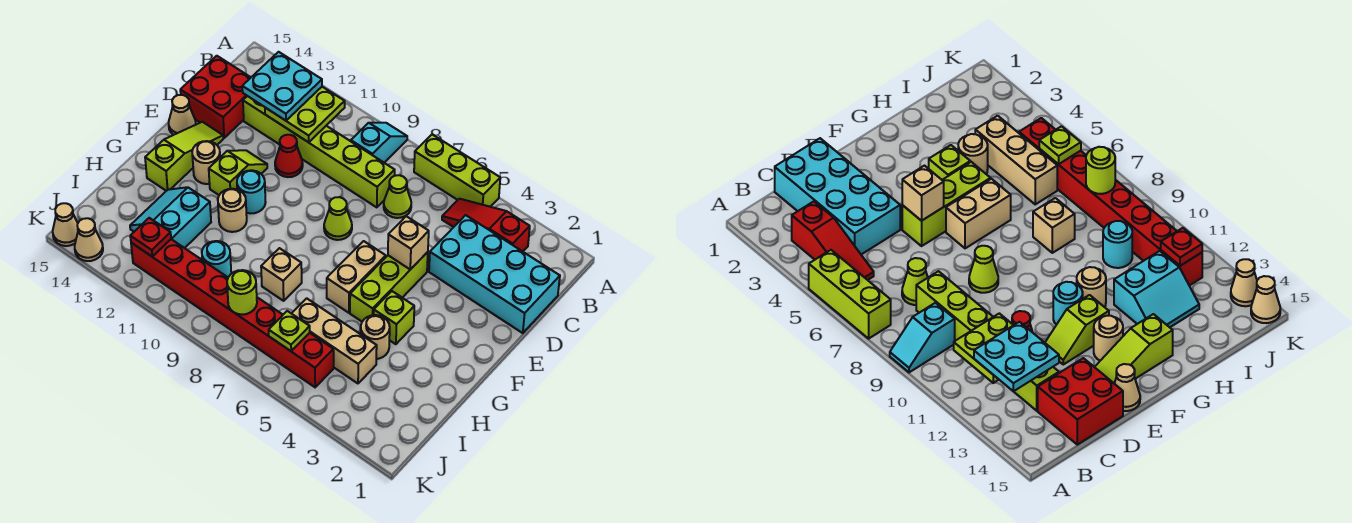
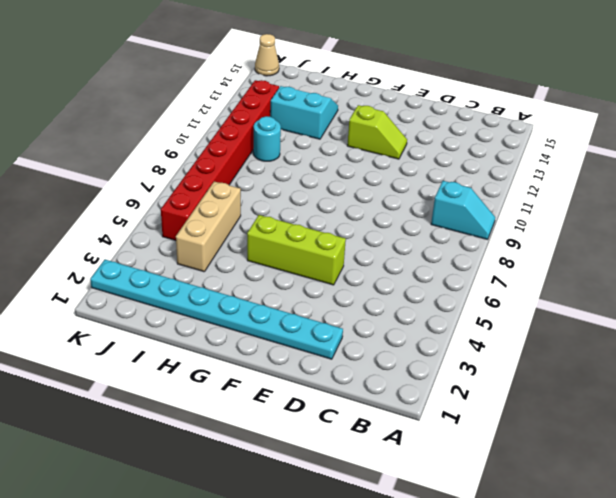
cyan 1x8 plate [90,260,343,359] -> cyan 2x4 brick [429,215,560,333]
none -> lime 1x3 brick [414,135,500,207]
none -> red 1x3 slope [442,199,530,251]
none -> lime 1x1 cone [384,175,411,218]
none -> lime 1x6 brick [243,96,395,207]

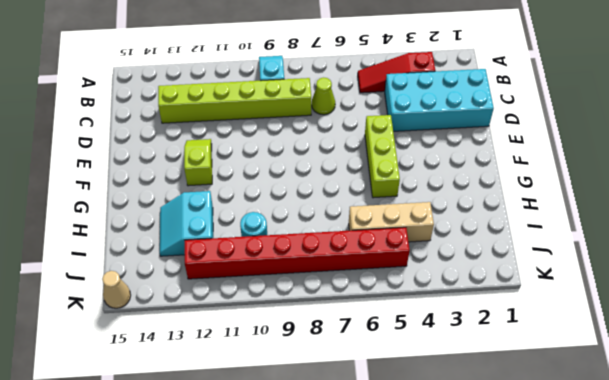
none -> lime 1x3 brick [414,135,500,207]
none -> red 2x2 brick [180,56,251,138]
none -> red 1x1 cone [275,135,303,177]
none -> lime 1x1 cone [324,197,352,240]

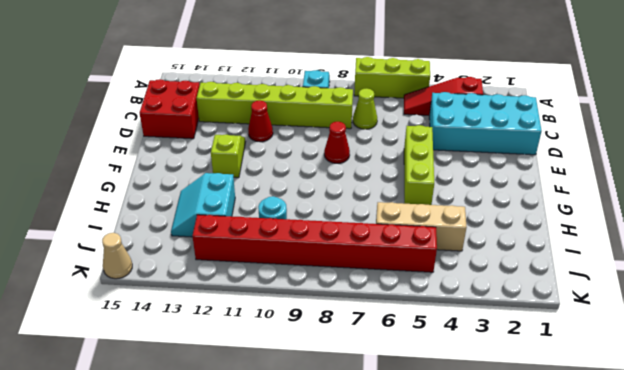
red 1x1 cone [324,122,350,163] -> lime 1x1 cone [324,197,352,240]
none -> lime 1x3 slope [145,122,223,191]
none -> tan 1x1 cone [169,95,196,135]
none -> tan 1x2 brick [327,241,386,313]
none -> cyan 1x1 round brick [237,170,266,213]

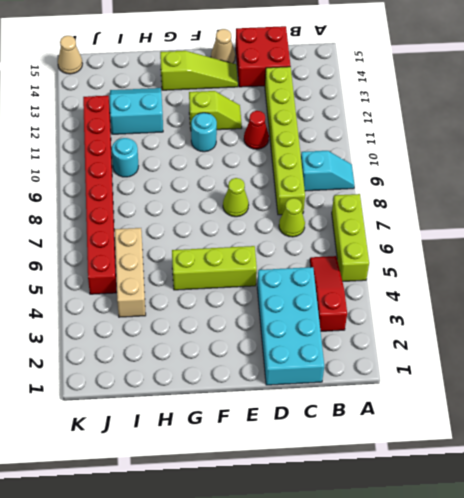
none -> tan 1x2 brick [327,241,386,313]
none -> tan 1x1 round brick [192,141,220,184]
none -> lime 1x1 brick [374,291,414,344]
none -> tan 1x1 round brick [218,189,247,232]

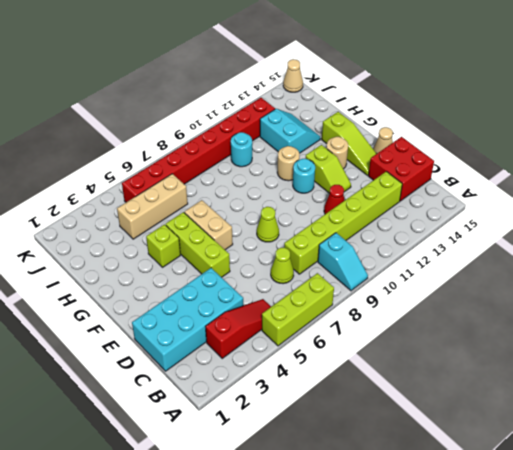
none -> tan 1x1 round brick [361,315,390,359]
none -> tan 1x1 brick [261,248,302,301]
none -> tan 1x1 cone [75,218,103,261]
none -> lime 2x2 plate [265,87,345,142]

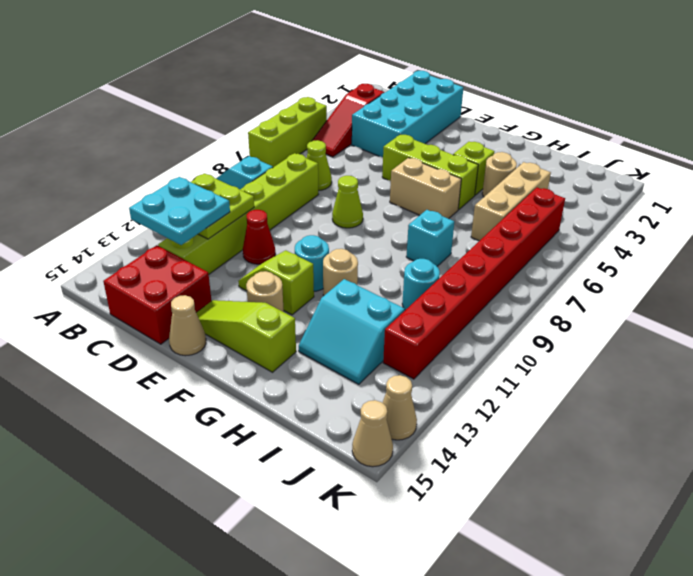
cyan 1x1 brick [406,210,454,266] -> tan 1x1 brick [261,248,302,301]
none -> tan 1x1 brick [388,216,429,269]
none -> lime 1x1 plate [269,311,310,351]
none -> lime 1x1 round brick [227,270,257,315]
none -> red 1x1 plate [130,218,171,257]

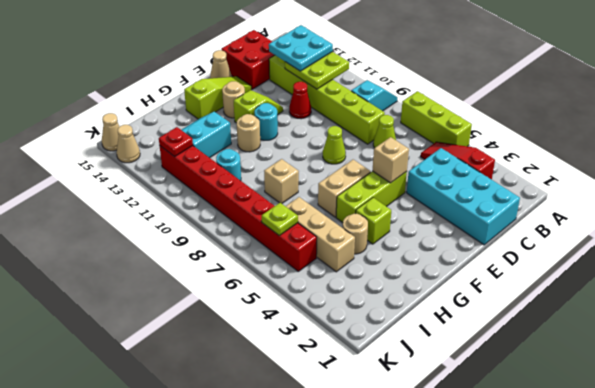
none -> lime 1x1 round brick [227,270,257,315]

